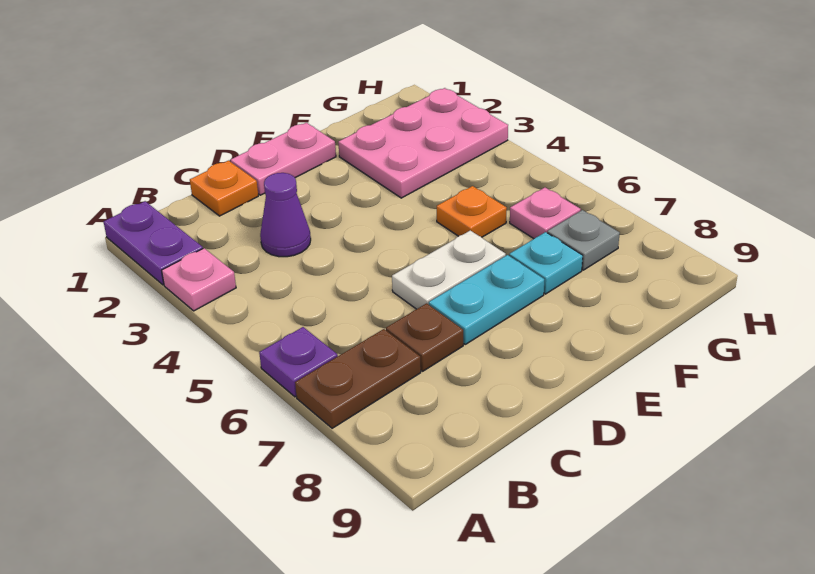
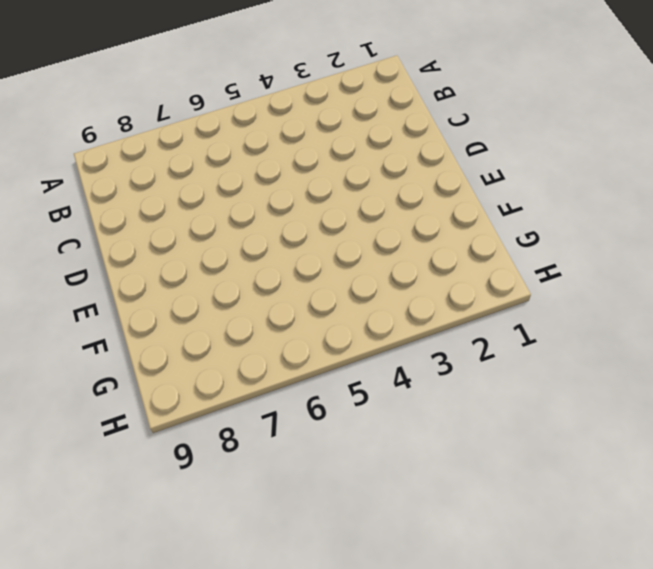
none -> purple 1x2 plate [104,201,203,285]
none -> pink 1x1 plate [162,248,236,311]
none -> purple 1x1 plate [259,327,338,397]

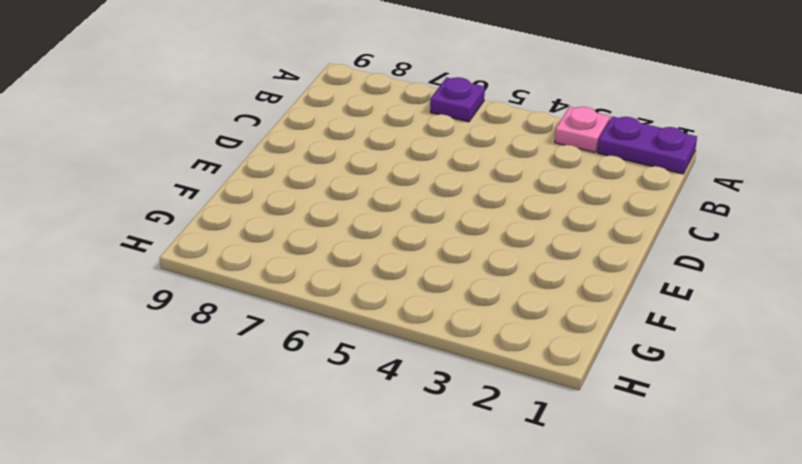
none -> brown 1x2 plate [295,329,421,428]
none -> orange 1x1 plate [190,161,258,216]
none -> purple 1x1 cone [260,173,311,257]

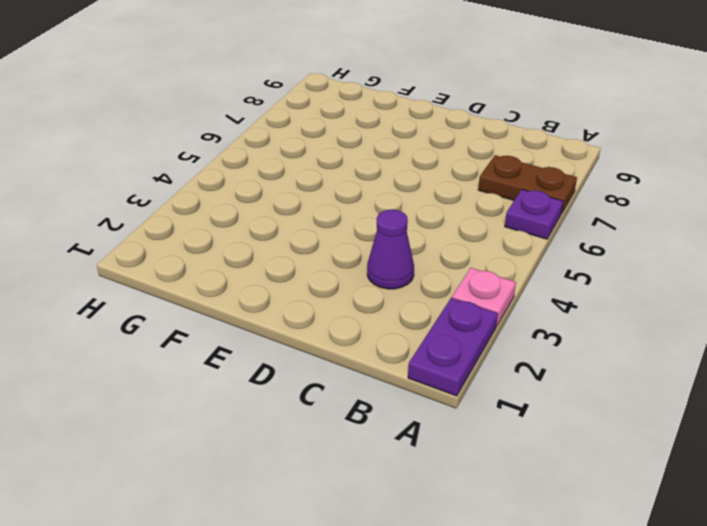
none -> orange 1x1 plate [190,161,258,216]
none -> brown 1x1 plate [386,303,463,371]
none -> pink 1x2 plate [231,123,336,195]

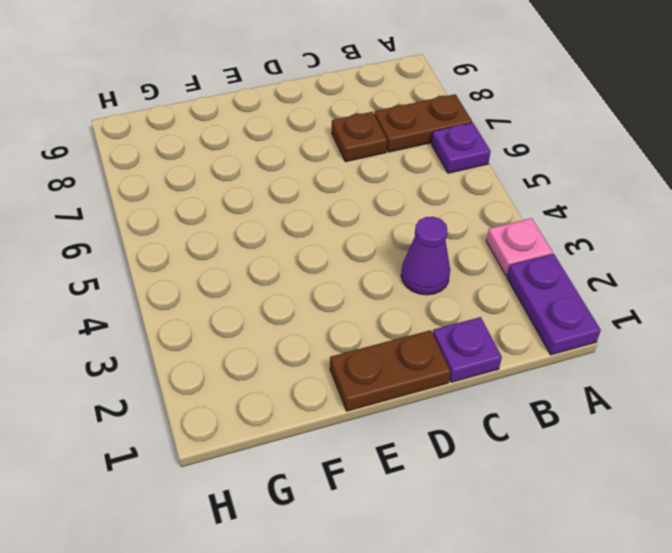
purple 1x1 plate [433,317,502,382] -> orange 1x1 plate [190,161,258,216]
brown 1x2 plate [330,330,451,411] -> pink 1x2 plate [231,123,336,195]
none -> white 1x2 plate [392,230,506,309]
none -> cyan 1x2 plate [429,255,544,344]
none -> pink 2x3 plate [338,88,508,198]

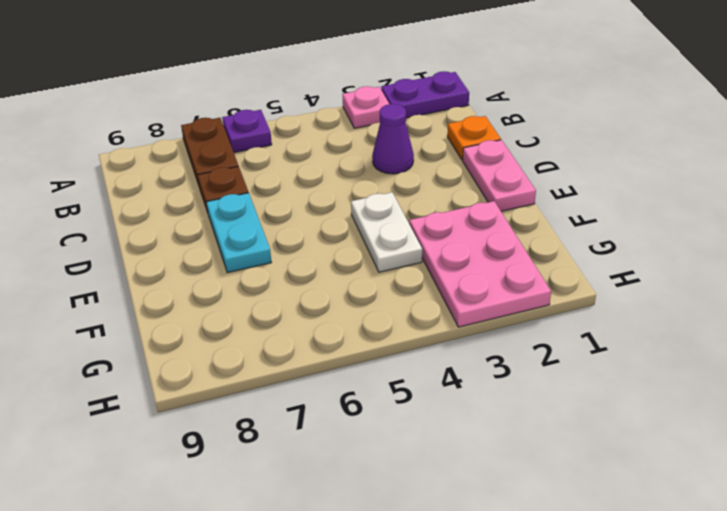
white 1x2 plate [351,192,422,272] -> white 1x2 plate moved to [392,230,506,309]
none -> orange 1x1 plate [437,186,507,237]
none -> cyan 1x1 plate [509,232,583,294]
none -> pink 1x1 plate [510,188,581,239]

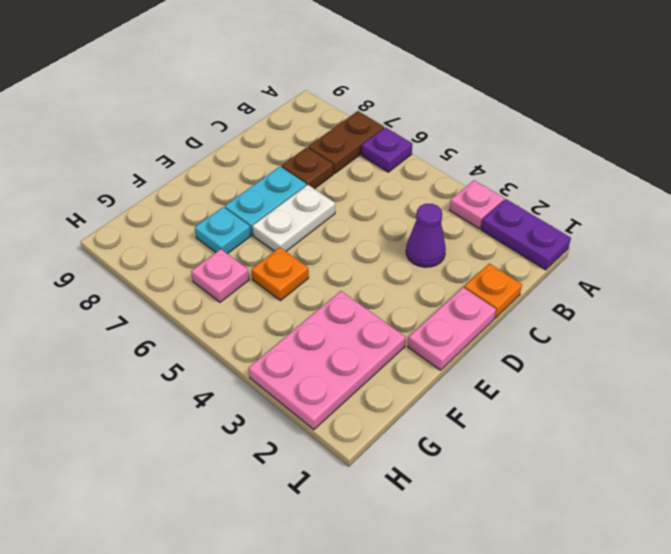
none -> grey 1x1 plate [547,210,620,270]

